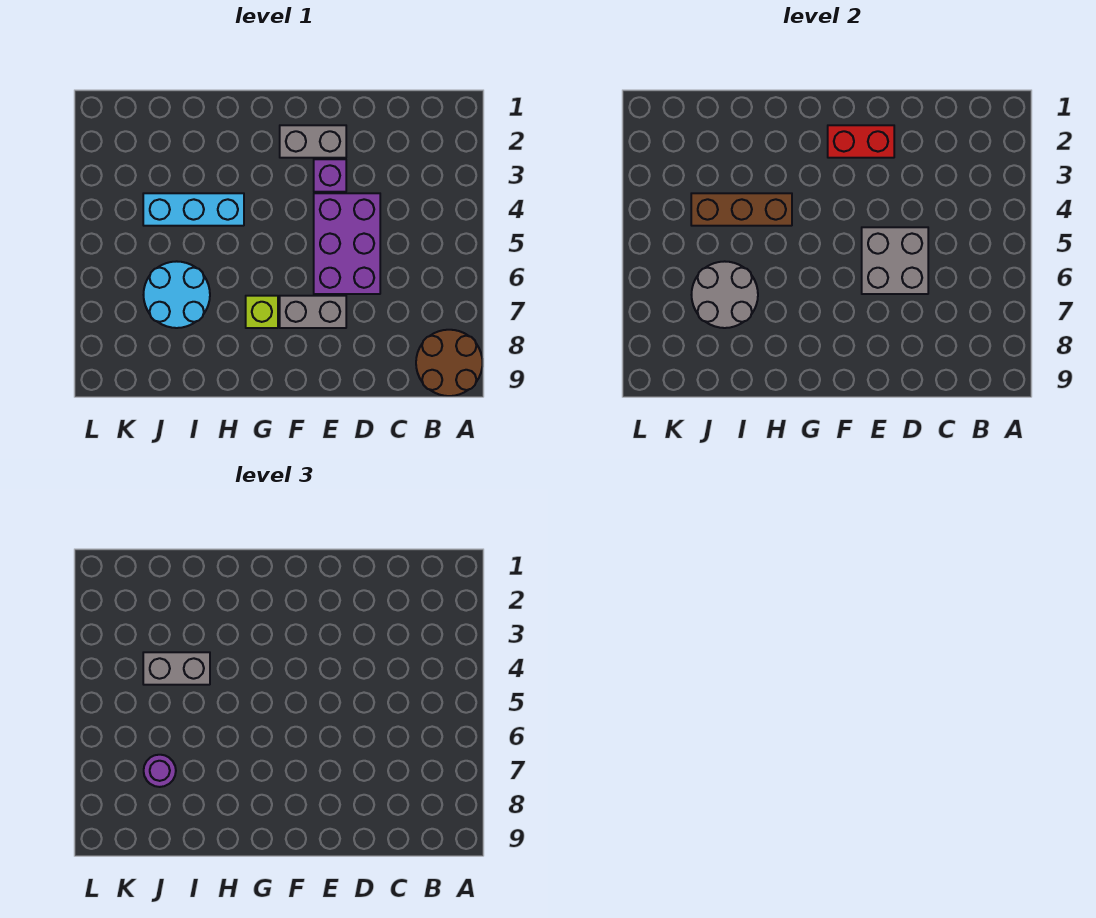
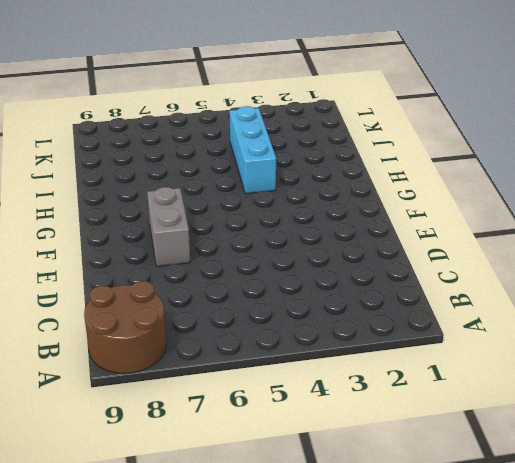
none -> purple 2x3 brick [314,193,380,294]
none -> grey 1x2 brick [280,125,346,158]
none -> purple 1x1 brick [314,159,346,192]

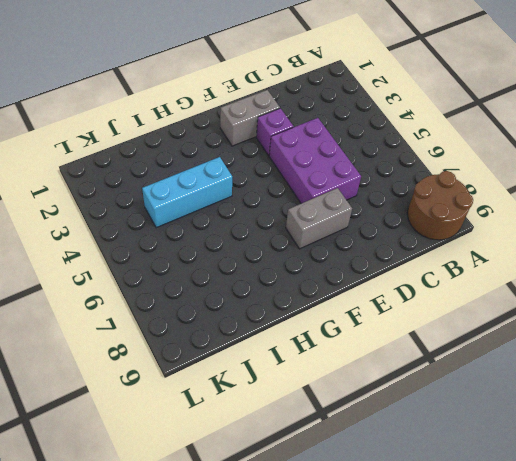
none -> lime 1x1 brick [246,296,278,328]
none -> cyan 2x2 round brick [144,261,210,328]
none -> grey 2x2 brick [862,227,928,294]

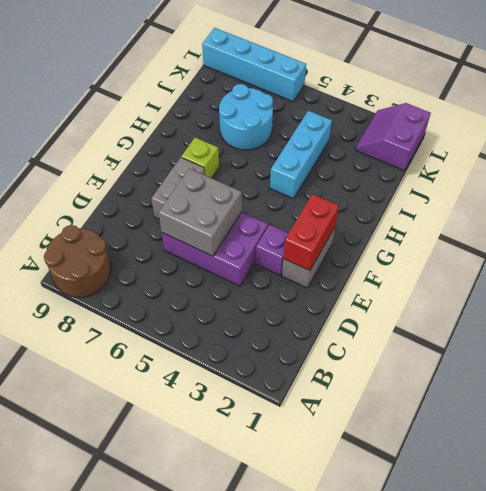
purple 2x2 slope [356,103,431,171] -> none
cyan 1x4 brick [202,28,306,102] -> none
none -> brown 1x3 brick [691,193,792,226]
none -> grey 2x2 round brick [692,261,758,328]
none -> grey 1x2 brick [143,652,210,685]

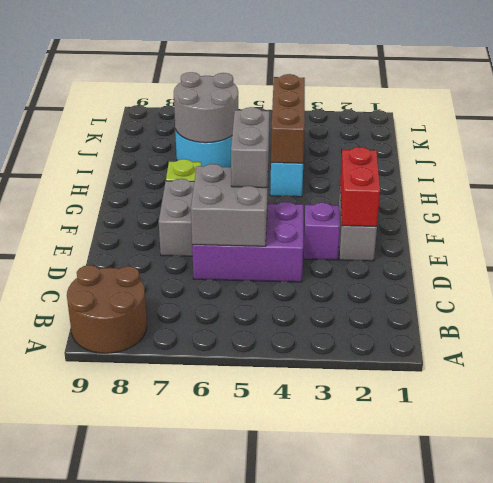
grey 1x2 brick [231,107,269,188] -> grey 1x2 brick moved to [143,652,210,685]
none -> purple 1x1 round brick [144,755,176,787]

